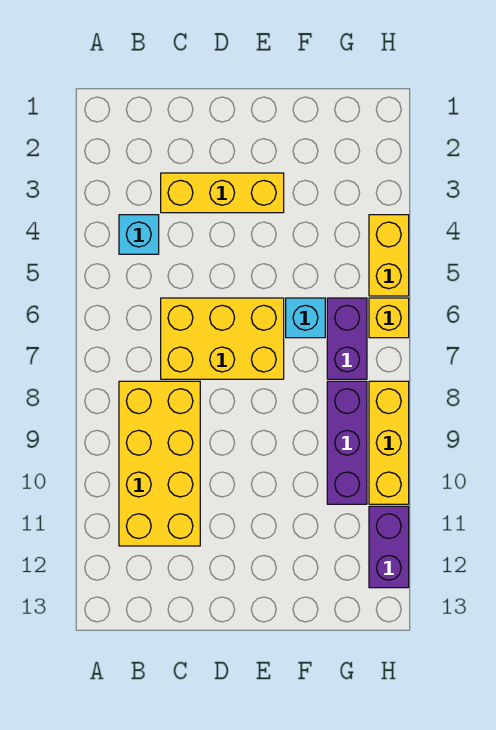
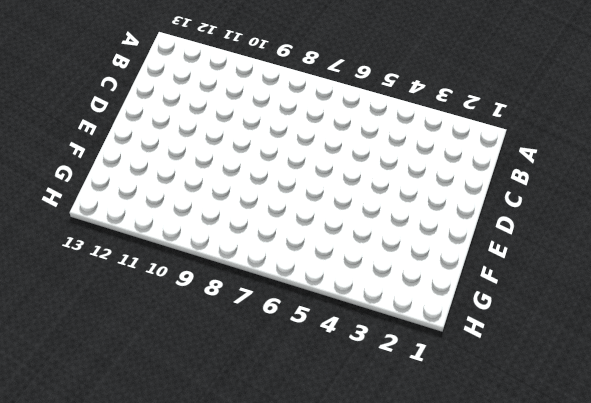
none -> cyan 1x1 brick [119,215,159,254]
none -> yellow 2x4 brick [119,381,200,546]

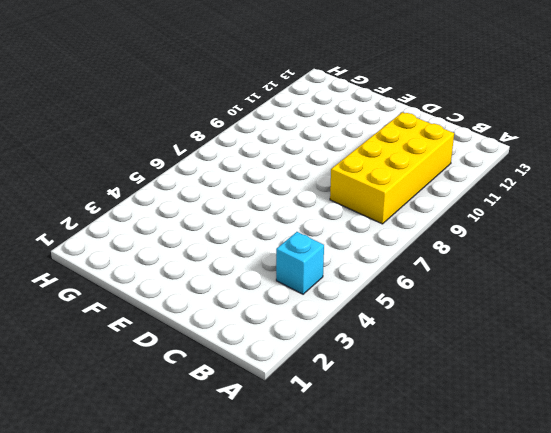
none -> yellow 1x3 brick [161,173,284,213]
none -> yellow 2x3 brick [161,298,284,379]

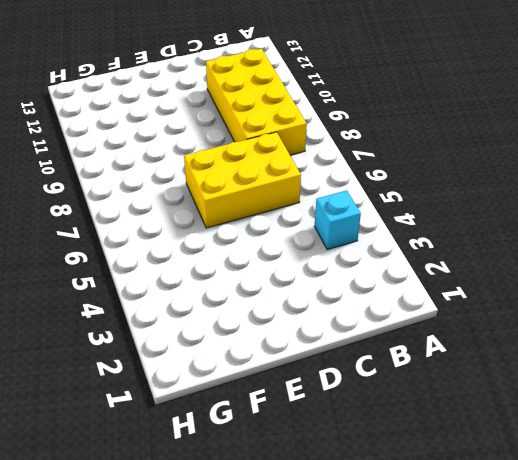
none -> yellow 1x3 brick [161,173,284,213]
none -> cyan 1x1 brick [286,298,325,338]

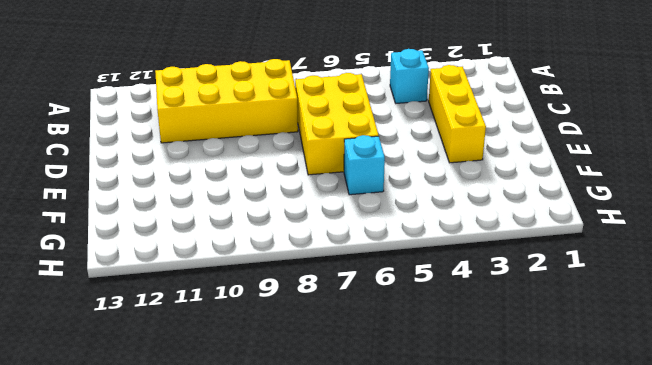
none -> purple 1x2 brick [327,298,367,379]
none -> purple 1x3 brick [327,381,367,504]

